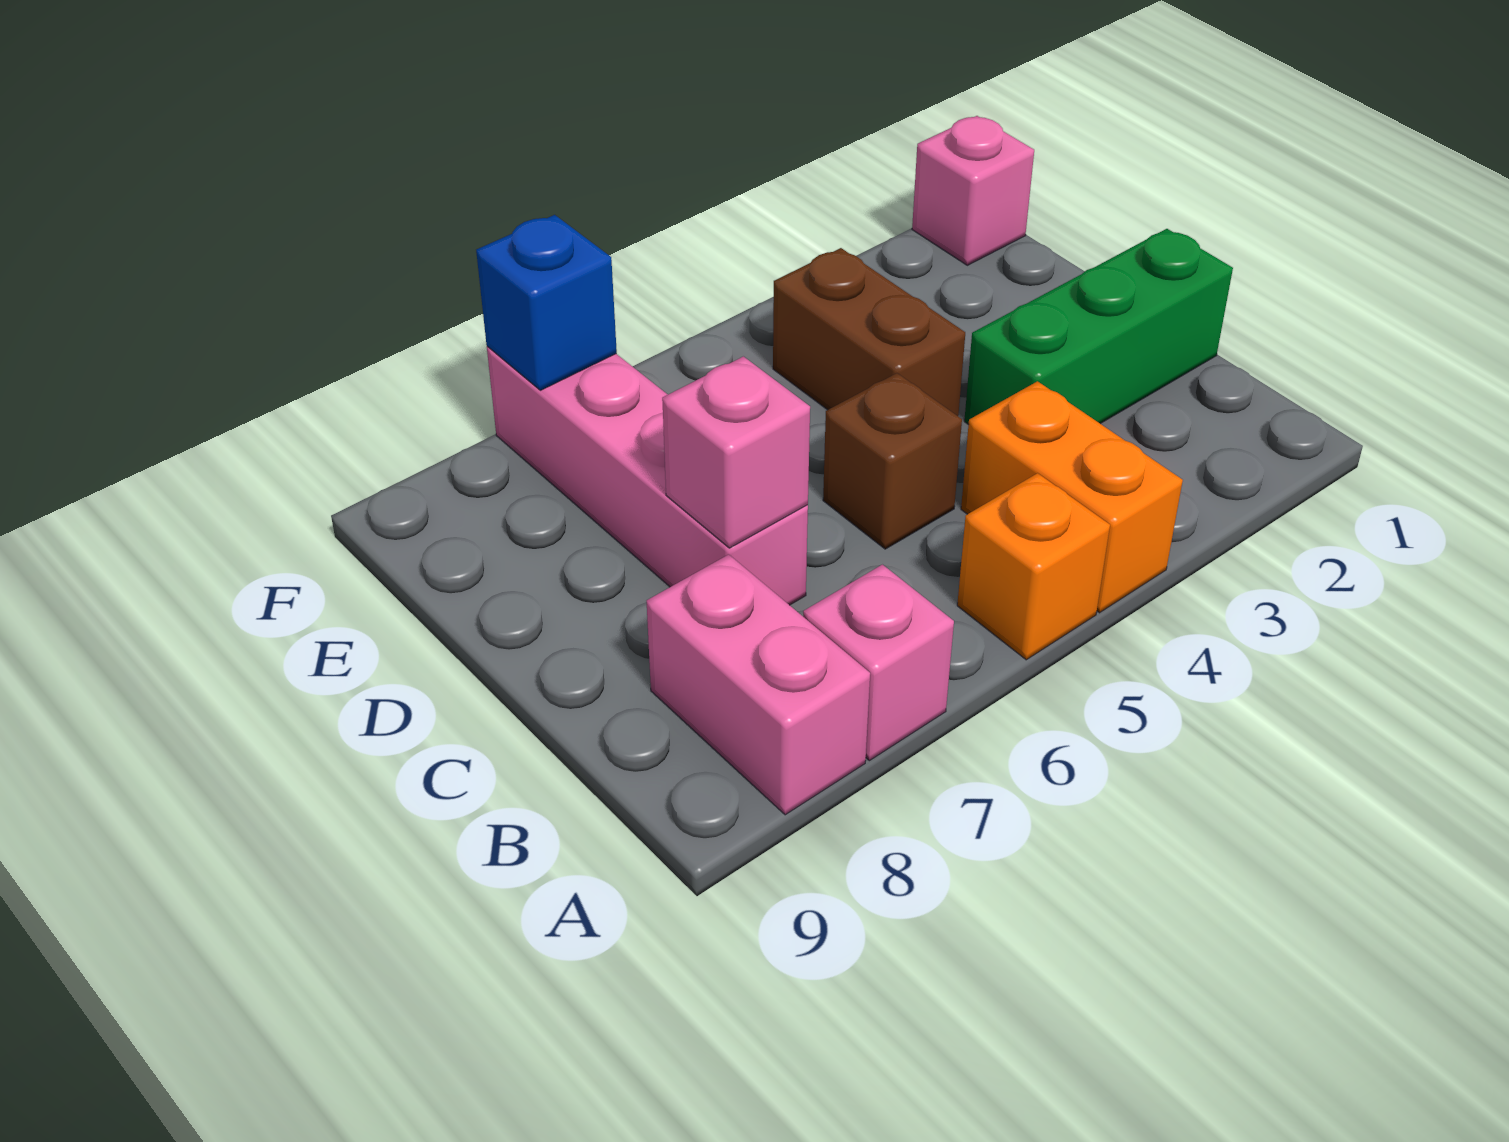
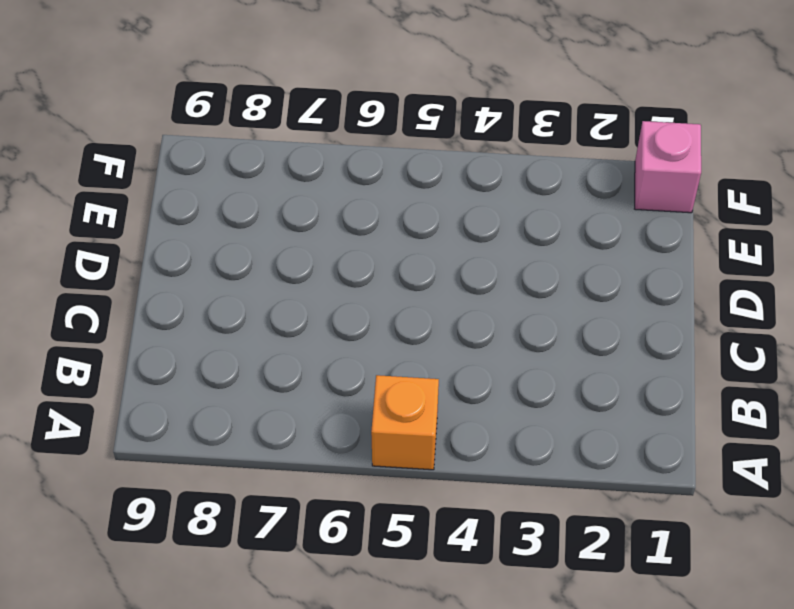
none -> orange 1x2 brick [961,381,1183,613]
none -> pink 1x1 brick [803,565,954,761]

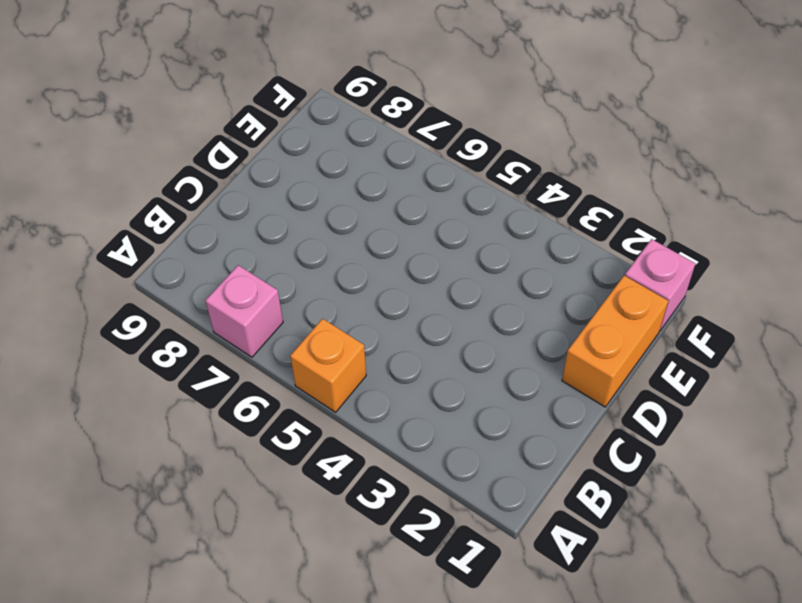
orange 1x2 brick [562,276,668,407] -> orange 1x2 brick moved to [961,381,1183,613]
none -> pink 1x2 brick [647,554,870,815]
none -> green 1x3 brick [964,229,1233,425]

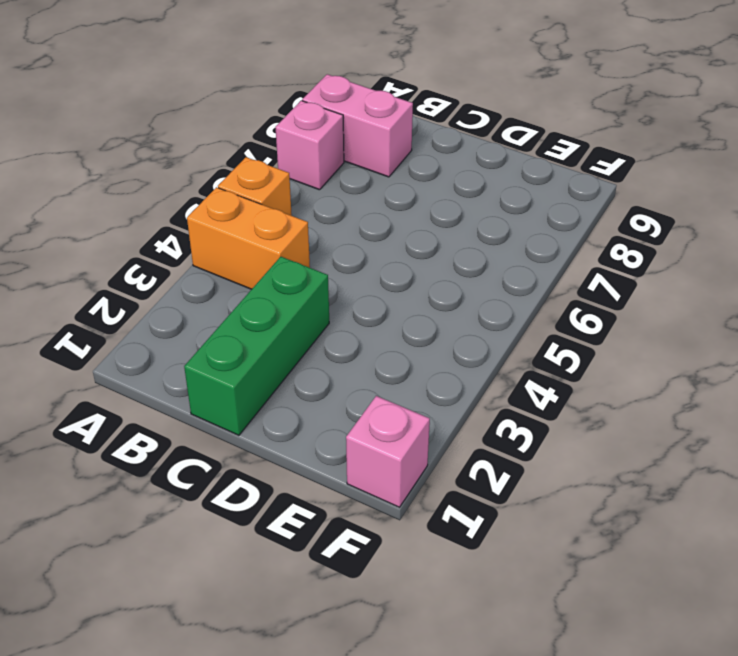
none -> brown 1x1 brick [823,373,962,549]
none -> pink 1x4 brick [487,346,808,605]

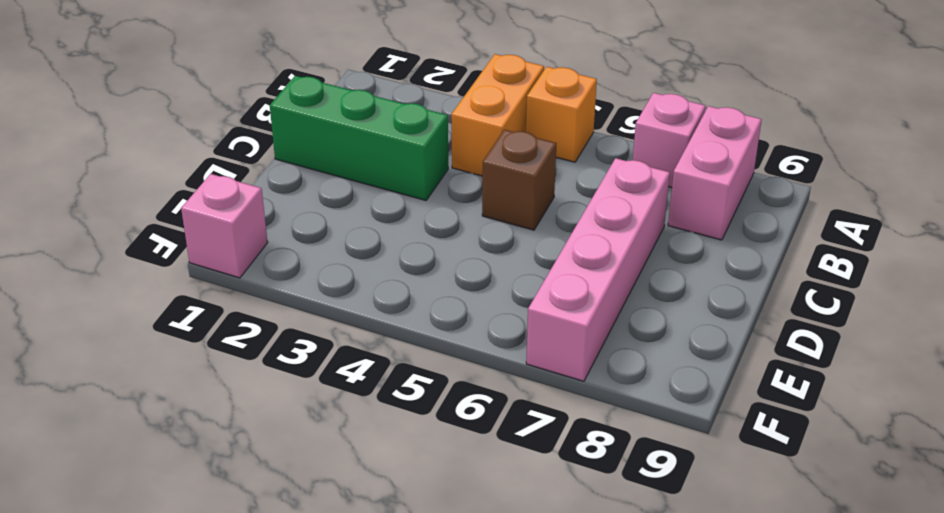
none -> brown 1x2 brick [773,248,965,416]
none -> pink 1x1 brick [662,356,810,548]

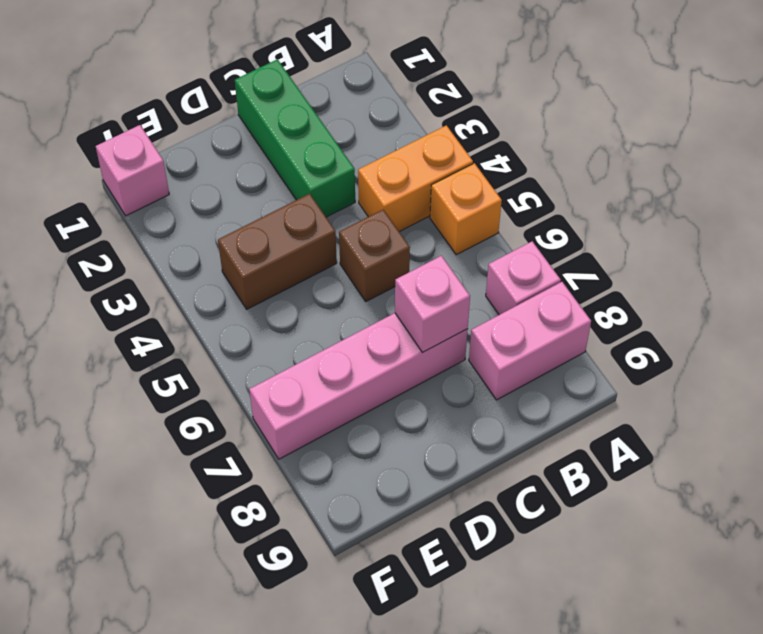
none -> blue 1x1 brick [476,215,617,390]

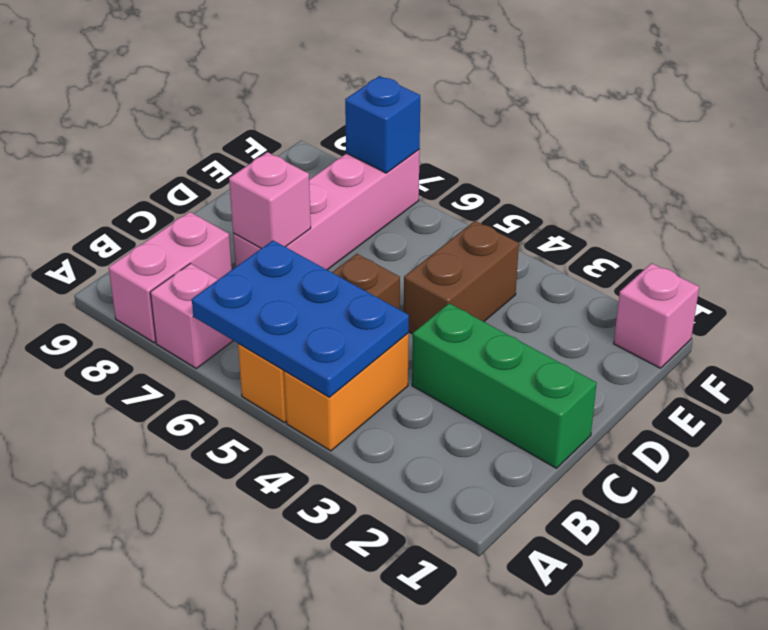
blue 2x3 plate [192,241,409,397] -> none

